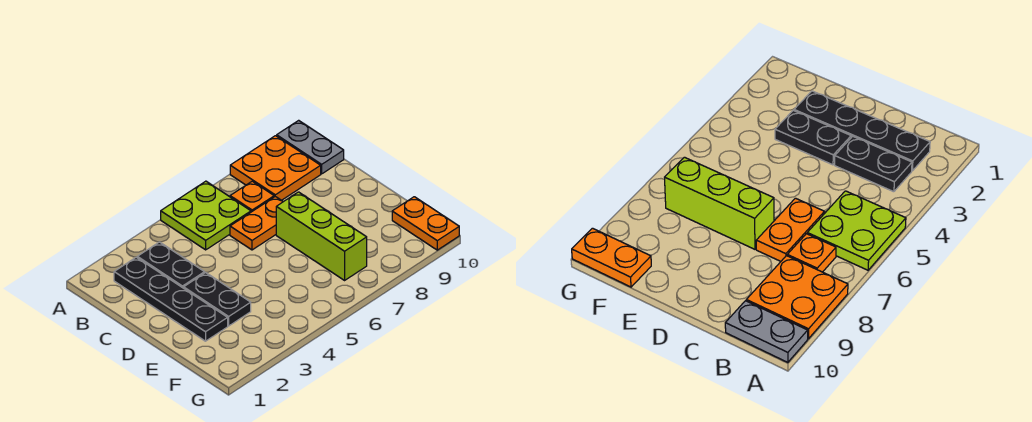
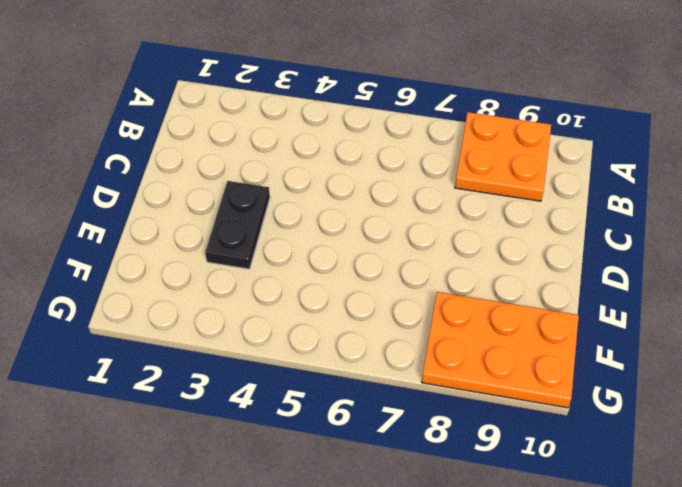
orange 2x3 plate [422,292,579,408] -> orange 1x2 plate [392,197,459,250]
none -> lime 2x2 plate [161,181,251,250]
none -> grey 1x2 plate [277,120,344,174]

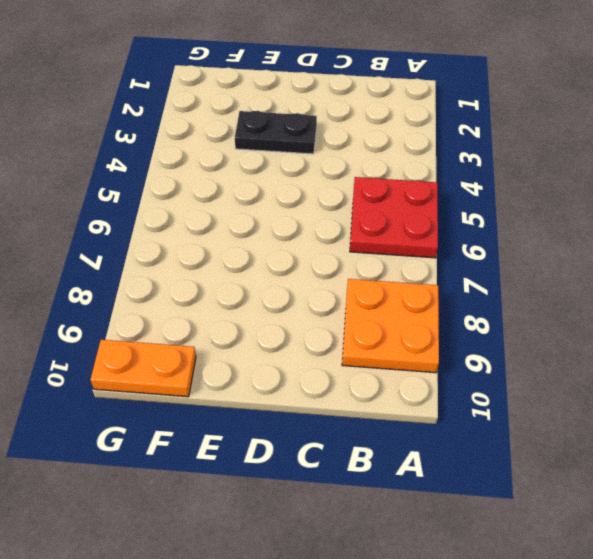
red 2x2 plate [350,177,438,258] -> lime 2x2 plate [161,181,251,250]
none -> grey 1x2 plate [277,120,344,174]
none -> black 1x4 plate [114,257,228,341]

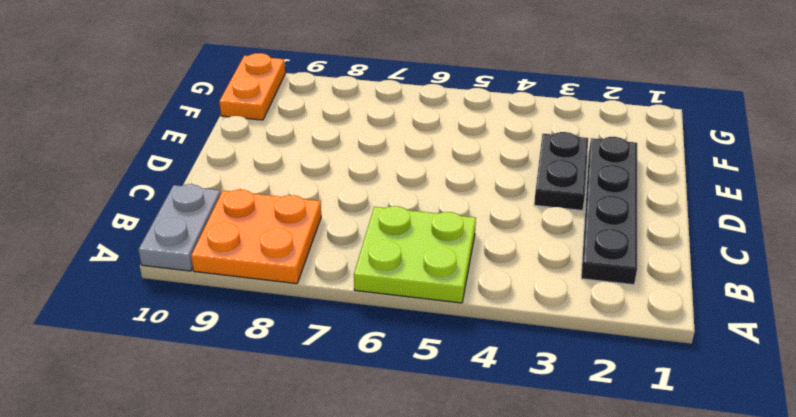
none -> black 1x2 plate [137,242,205,288]
none -> orange 1x1 plate [230,181,274,212]

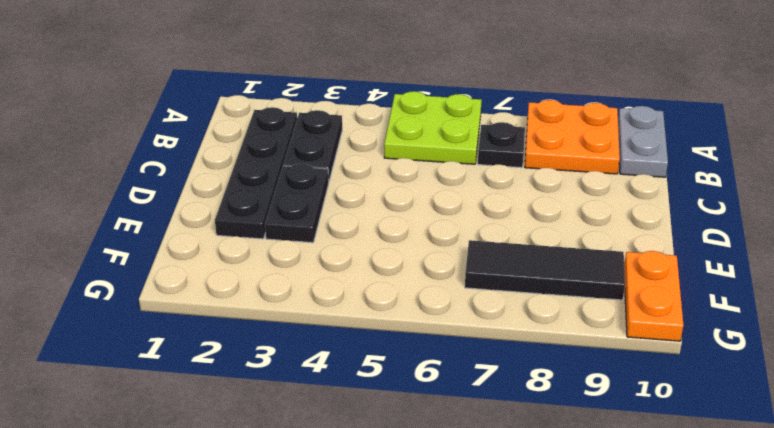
black 1x1 plate [478,122,525,168] -> orange 1x1 plate [230,181,274,212]
black 1x3 tile [465,240,625,300] -> lime 1x3 brick [276,192,367,280]
none -> orange 1x2 plate [230,197,283,250]

